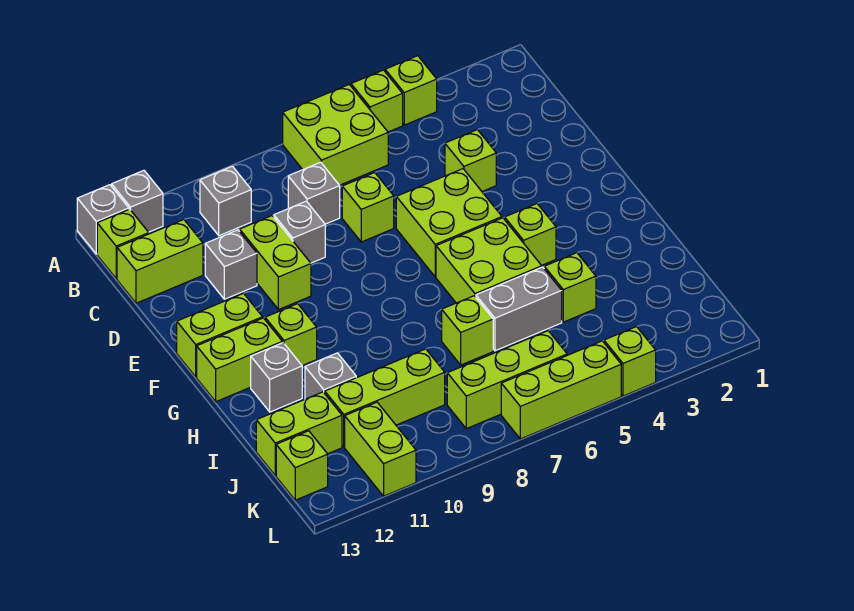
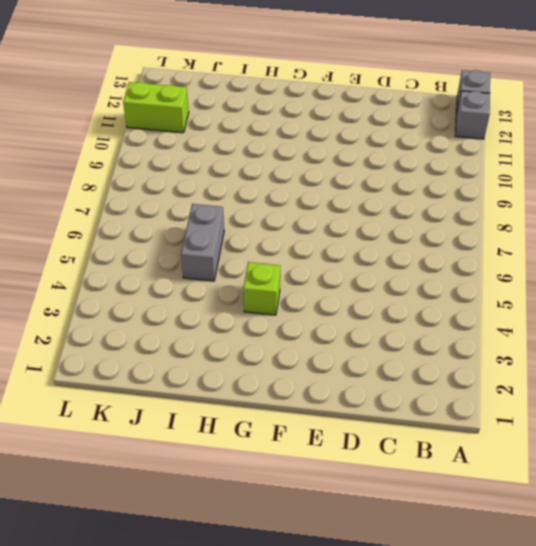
none -> lime 1x1 brick [385,56,437,125]
none -> lime 1x1 brick [351,70,403,132]
none -> lime 2x2 brick [283,85,388,185]
none -> grey 1x1 brick [200,166,251,236]

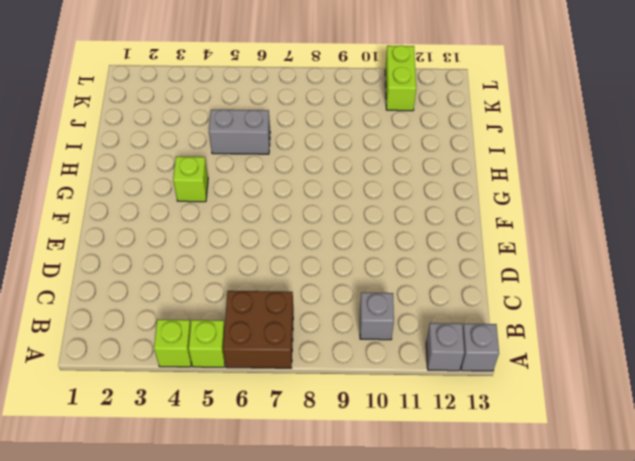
brown 2x2 brick [223,291,293,368] -> lime 2x2 brick [283,85,388,185]
none -> lime 1x1 brick [97,209,149,279]
none -> grey 1x1 brick [288,162,340,224]
none -> lime 1x2 brick [117,220,203,303]
none -> lime 1x1 brick [445,130,496,191]

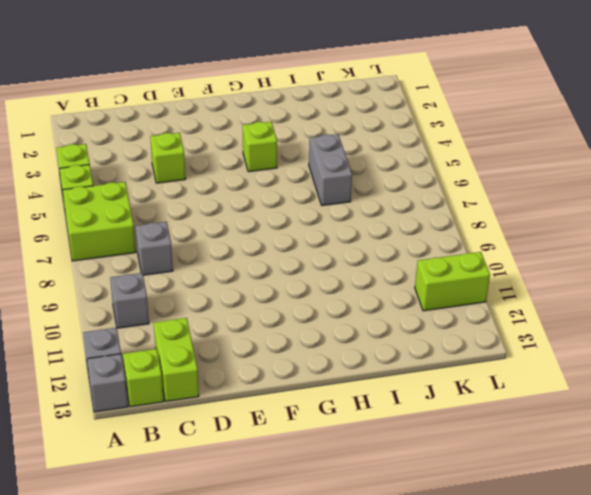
none -> lime 1x1 brick [342,173,394,242]
none -> grey 1x1 brick [274,201,325,263]
none -> lime 1x2 brick [240,216,311,310]
none -> grey 1x1 brick [205,230,257,299]

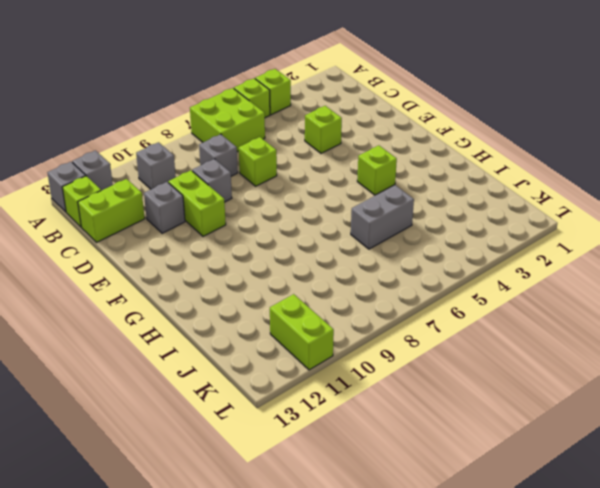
none -> lime 2x2 brick [396,169,502,277]
none -> lime 1x2 brick [177,293,263,377]
none -> lime 2x2 brick [436,218,542,303]
none -> lime 1x1 brick [265,304,317,366]

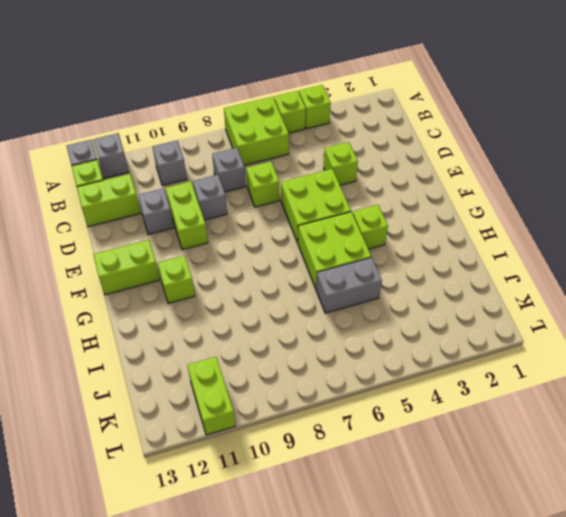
none -> lime 1x2 brick [197,318,282,402]
none -> grey 1x1 brick [251,343,302,412]
none -> lime 1x1 brick [544,253,596,322]
none -> lime 1x1 brick [442,296,493,365]

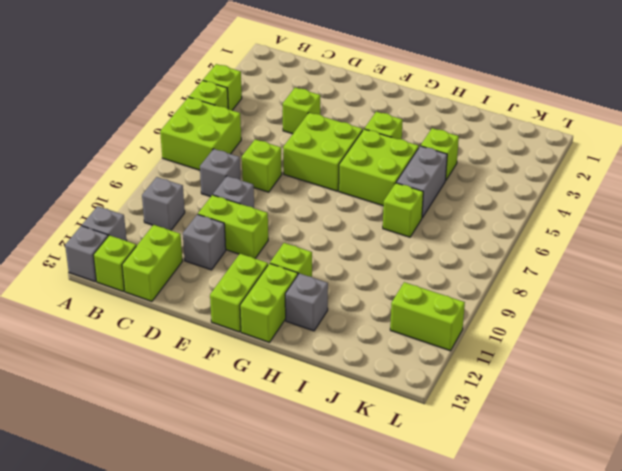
none -> grey 1x1 brick [305,353,356,399]
none -> lime 1x3 brick [325,349,445,447]
none -> lime 1x2 brick [256,392,342,476]
none -> lime 1x3 brick [447,331,567,429]

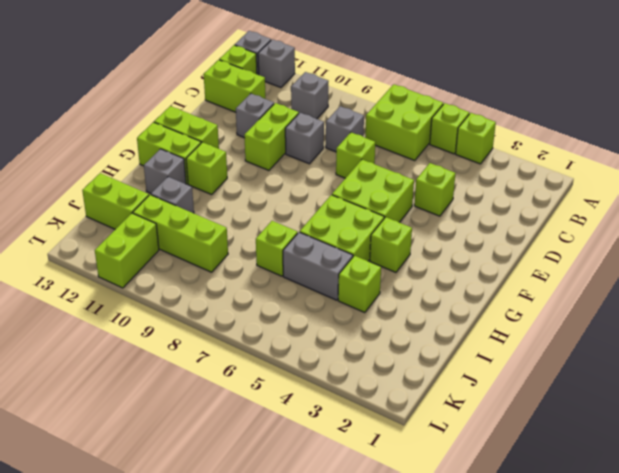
none -> lime 1x3 brick [447,331,567,429]
none -> lime 1x1 brick [276,431,328,500]
none -> lime 1x1 brick [604,327,656,396]
none -> lime 1x3 brick [501,341,621,439]

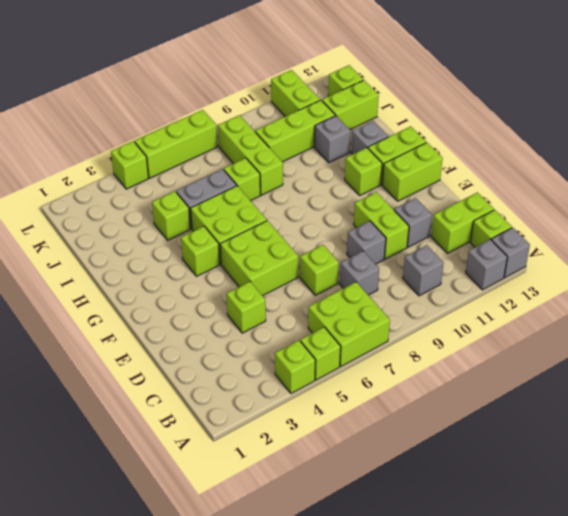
lime 1x3 brick [218,115,283,195] -> lime 1x3 brick turned to [447,331,567,429]

